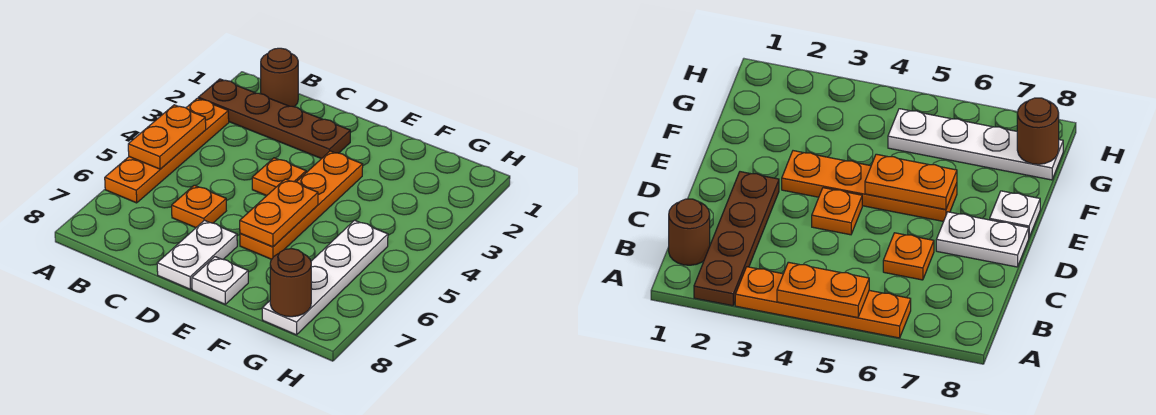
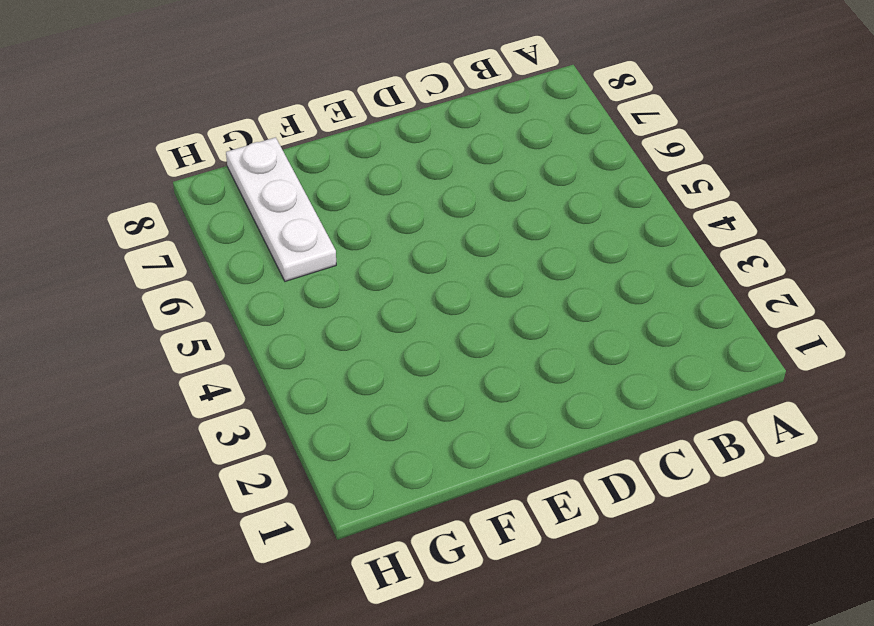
white 1x3 plate [226,137,336,281] -> white 1x4 plate [262,220,388,335]
none -> brown 1x4 plate [198,79,350,159]
none -> orange 1x4 plate [105,98,229,203]
none -> brown 1x1 round brick [261,48,298,107]

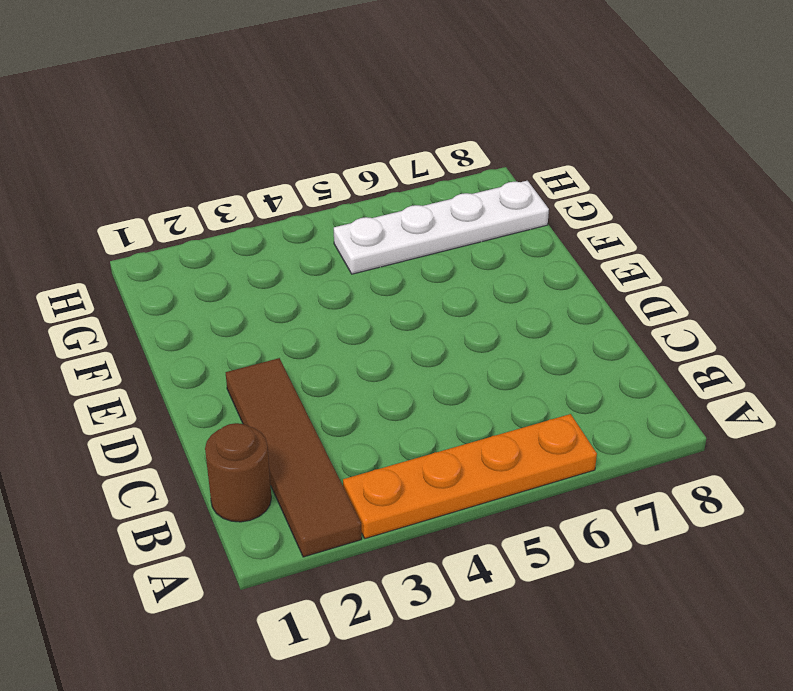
brown 1x4 tile [226,358,362,557] -> brown 1x4 plate [198,79,350,159]
none -> orange 1x1 plate [172,185,226,228]
none -> orange 1x1 plate [252,158,306,196]
none -> white 1x2 plate [157,220,237,289]

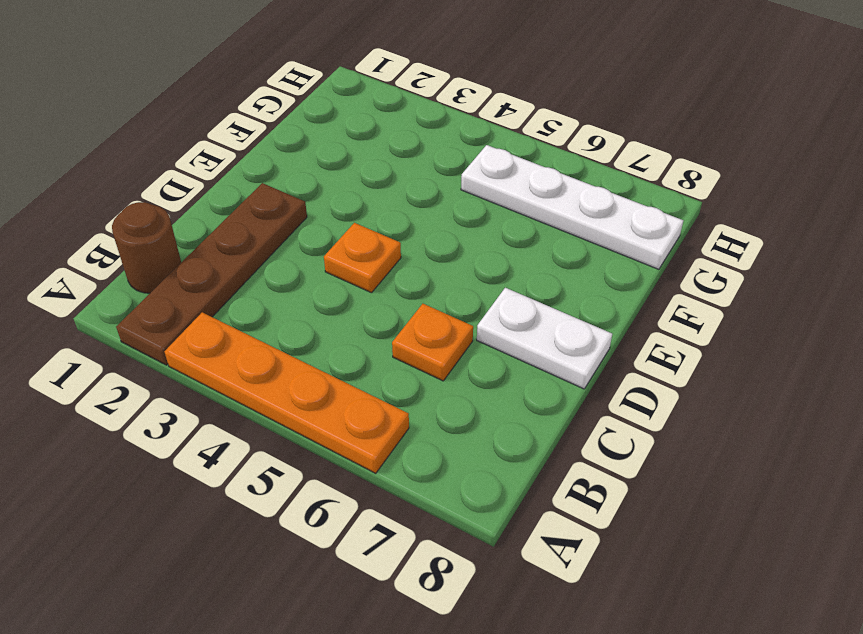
none -> orange 1x4 plate [240,151,363,259]
none -> white 1x1 plate [192,257,248,304]
none -> orange 1x2 plate [128,105,206,169]

